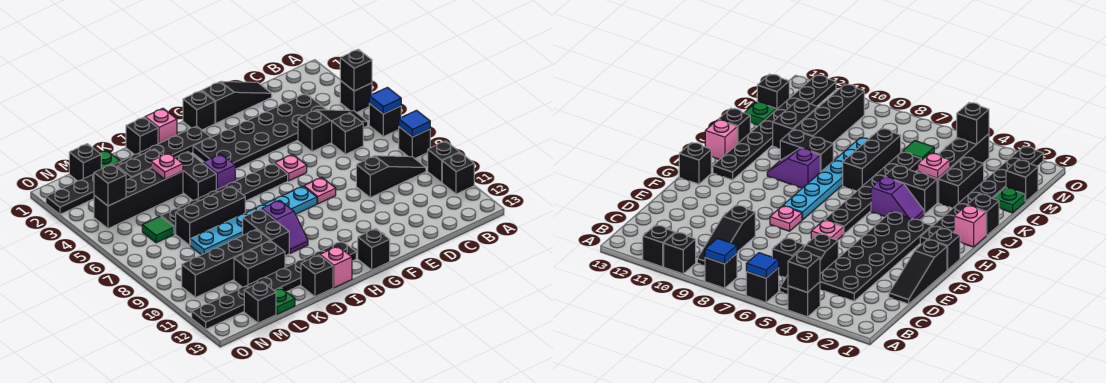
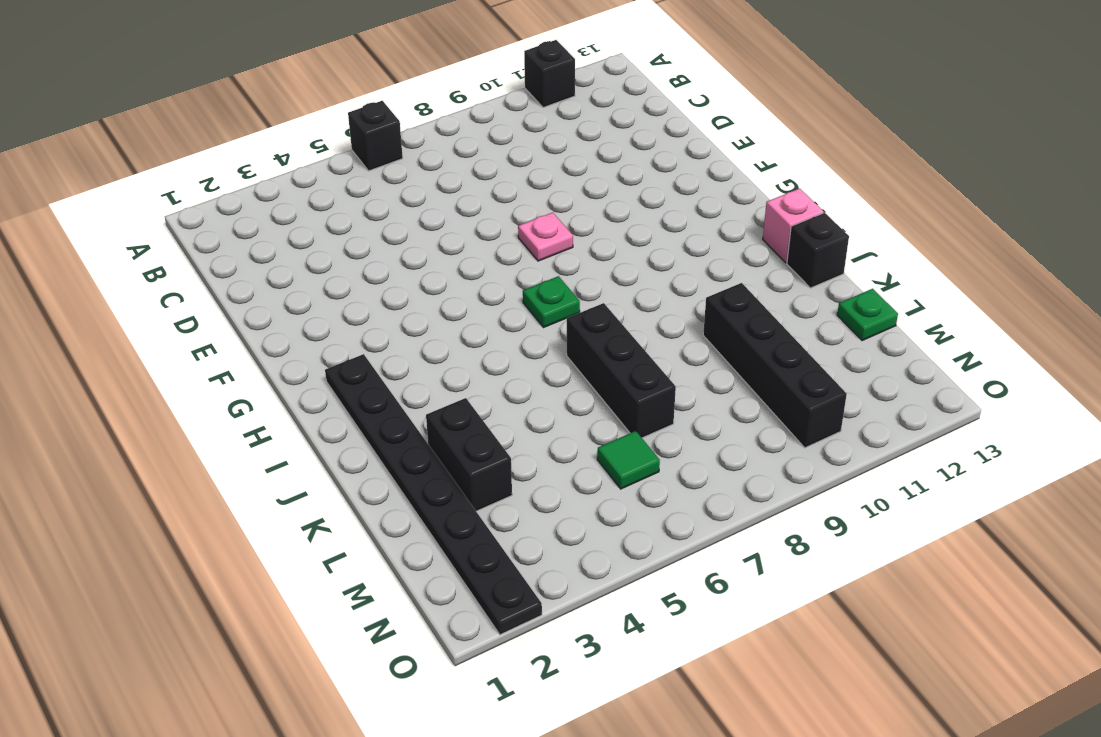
green 1x1 plate [523,276,580,327] -> green 1x1 plate moved to [99,150,120,169]
none -> black 1x1 brick [340,81,372,113]
none -> black 1x1 brick [399,127,430,158]
none -> black 1x1 brick [428,141,460,182]
none -> black 1x3 slope [298,110,368,152]

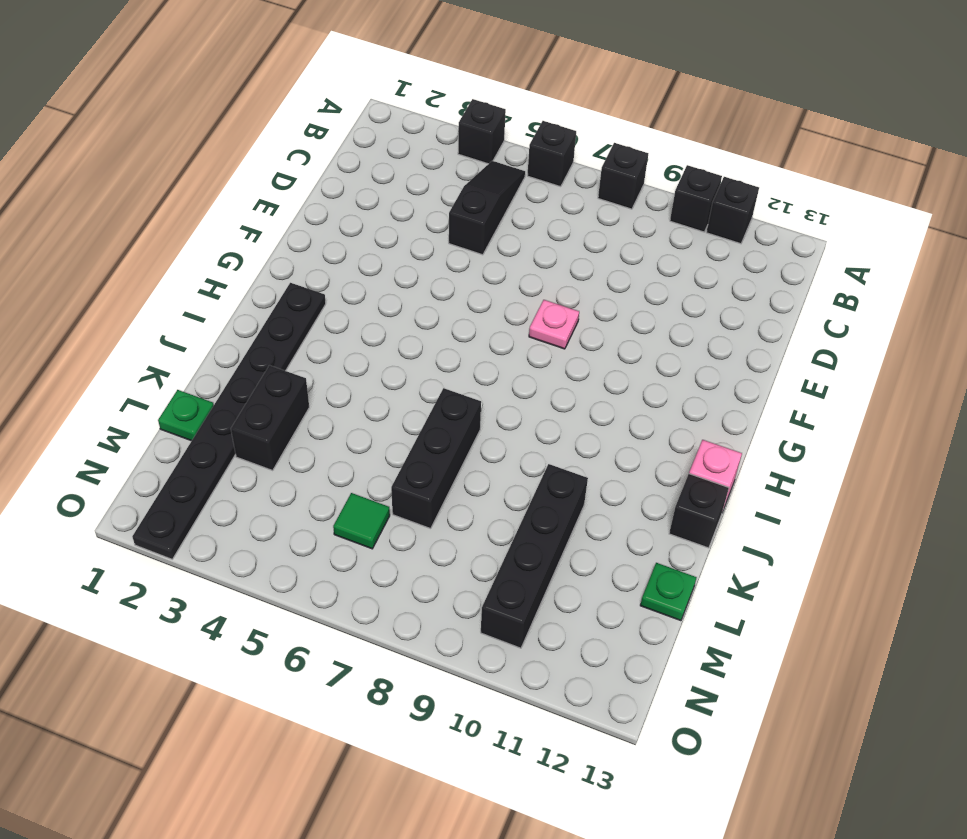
none -> black 1x3 slope [356,156,426,198]
none -> black 2x6 plate [193,93,326,169]
none -> black 1x1 brick [332,113,363,154]
none -> black 1x3 slope [202,81,272,123]

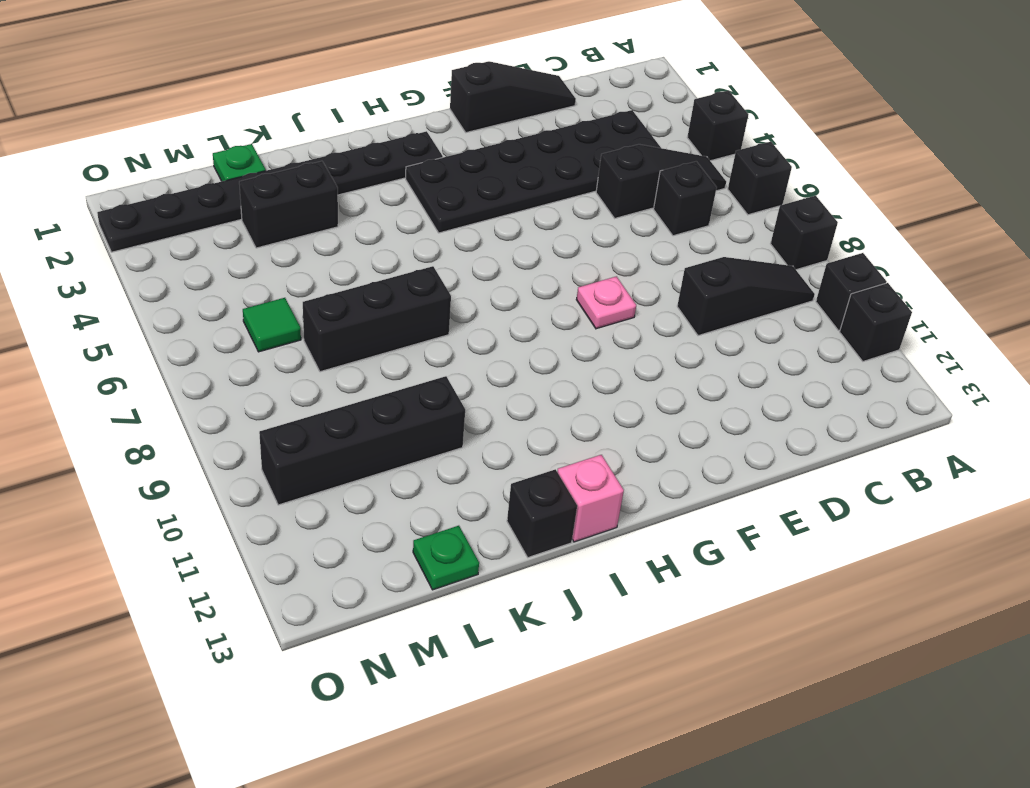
none -> pink 1x1 plate [275,154,307,181]
none -> black 1x1 brick [183,91,215,130]
none -> black 1x6 plate [161,163,288,234]
none -> cyan 1x6 plate [190,186,317,255]

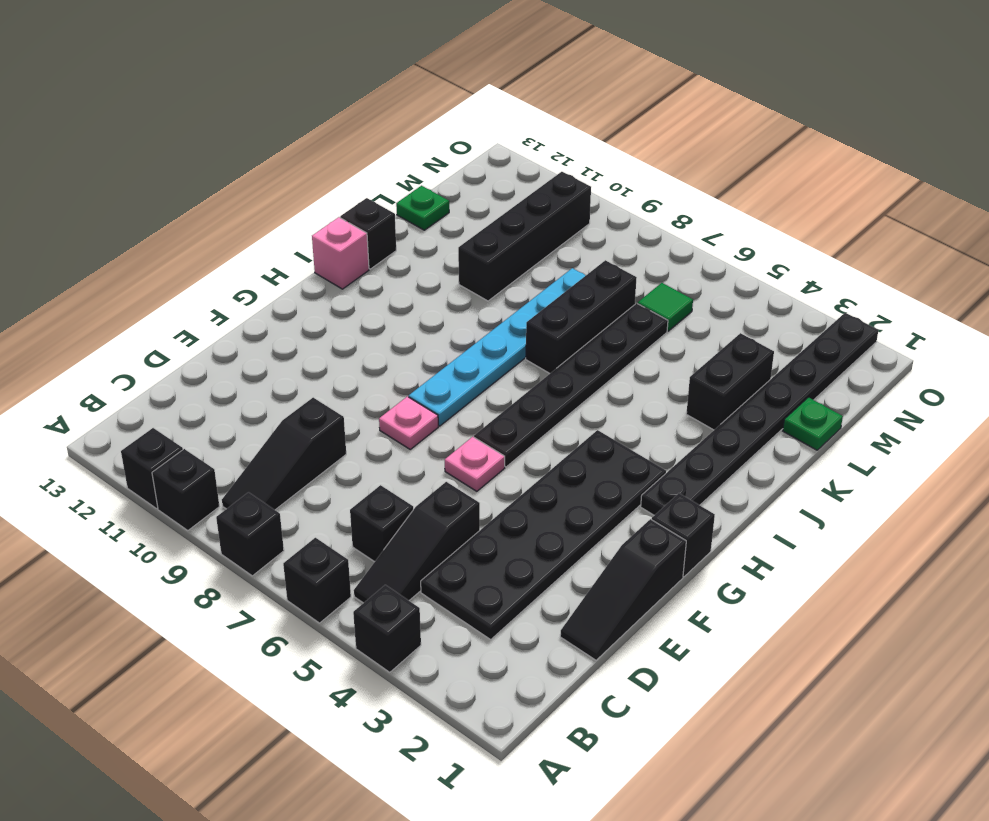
none -> black 1x1 brick [358,229,390,270]
none -> black 1x8 plate [192,241,356,329]
none -> pink 1x1 brick [145,108,177,144]
none -> purple 1x2 slope [203,154,235,190]

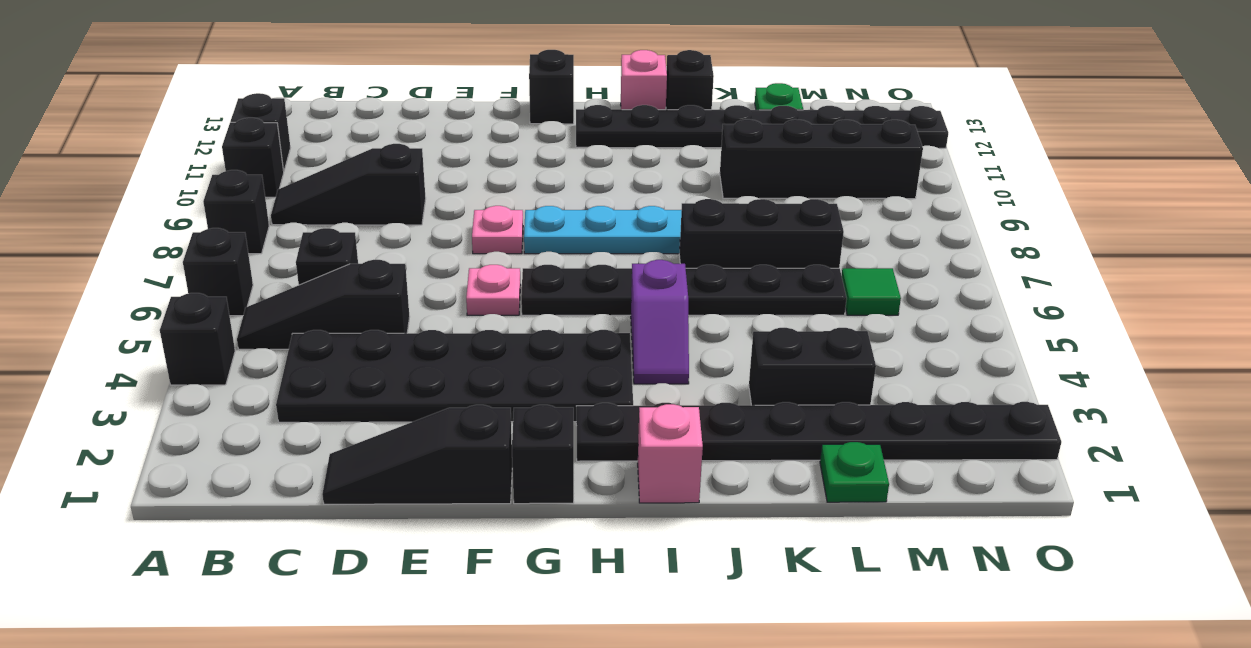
none -> purple 1x2 slope [262,200,308,253]
none -> black 1x1 brick [126,117,158,154]
none -> black 1x2 brick [175,152,216,200]
none -> black 1x2 brick [243,209,289,256]

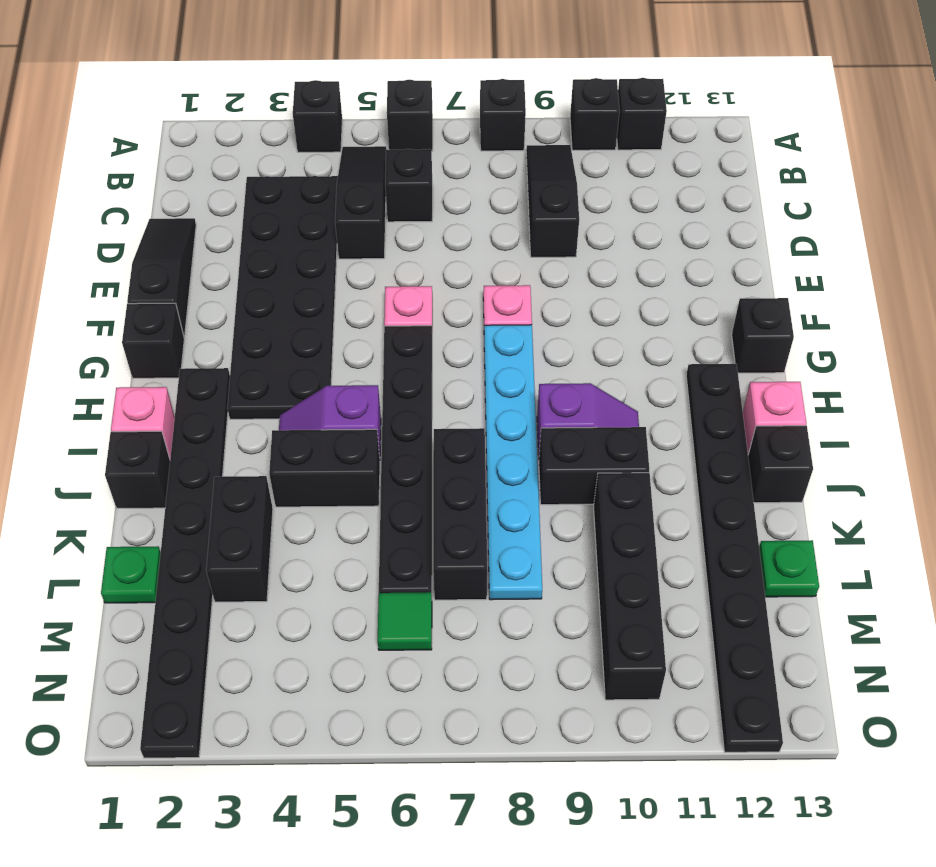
none -> black 1x4 brick [94,169,183,229]
none -> black 1x2 brick [234,241,285,287]
none -> black 1x1 brick [69,144,101,181]
none -> black 1x1 brick [244,282,276,323]

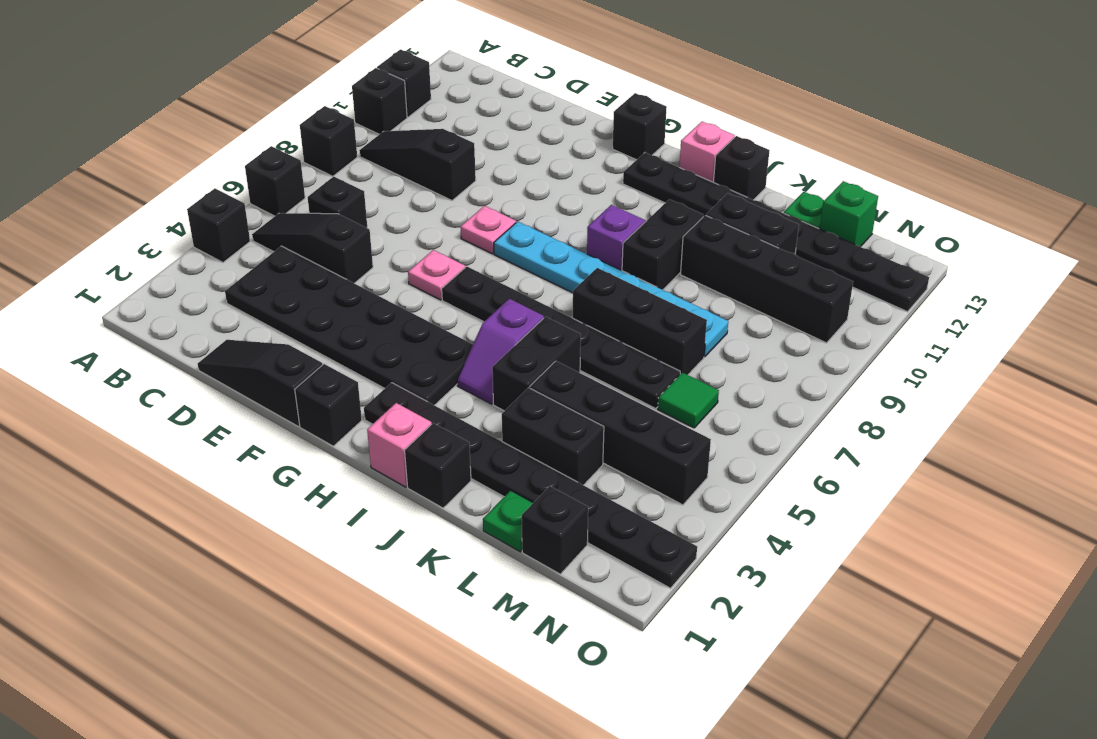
green 1x1 brick [820,181,878,247] -> black 1x1 brick [244,282,276,323]
none -> black 1x1 brick [340,49,372,91]
none -> blue 1x1 tile [369,87,401,114]
none -> blue 1x1 tile [399,110,430,137]
none -> pink 1x1 plate [151,153,183,179]

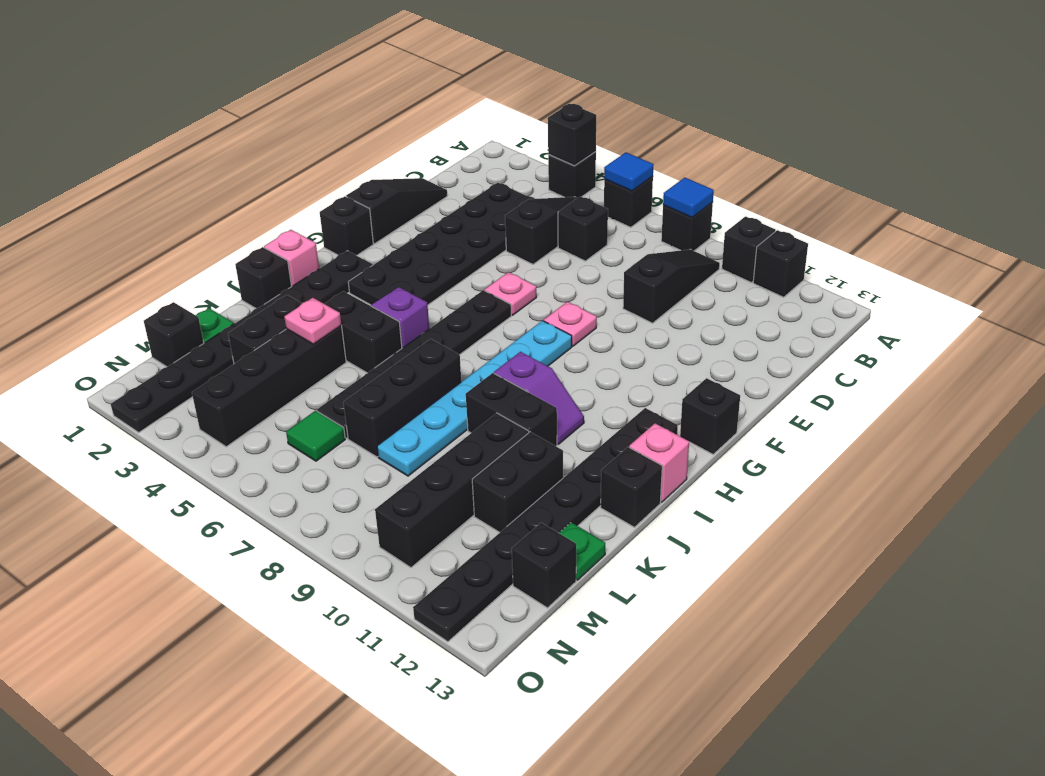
none -> black 1x1 brick [94,164,126,206]

